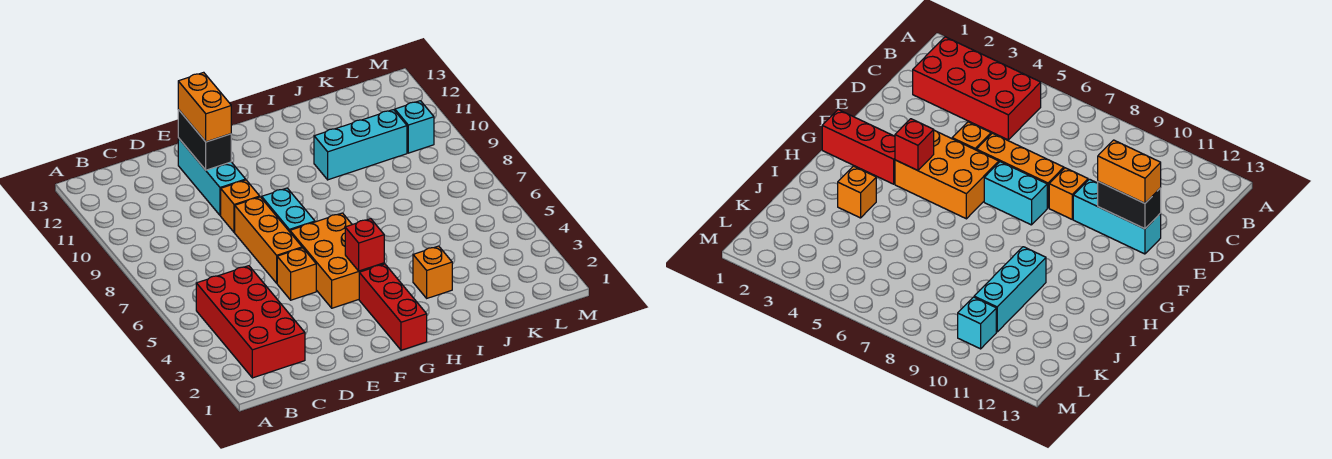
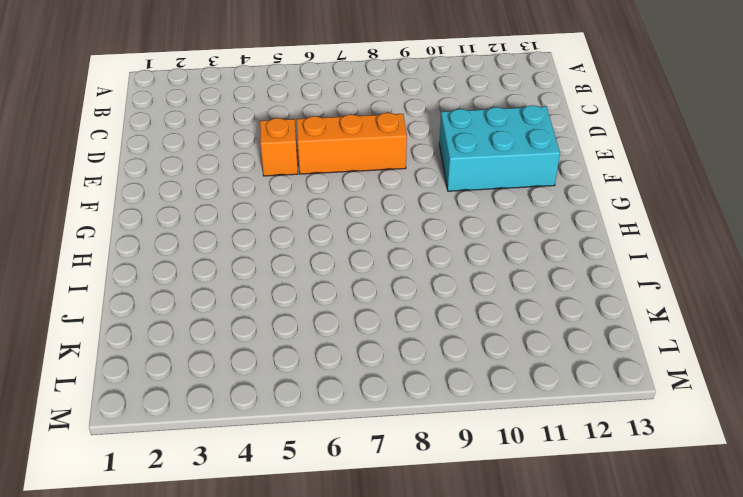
cyan 2x3 brick [439,105,560,191] -> cyan 1x3 brick [178,138,246,215]
none -> red 2x4 brick [196,266,305,378]
none -> orange 1x1 brick [221,180,260,232]
none -> orange 2x3 brick [290,213,384,308]

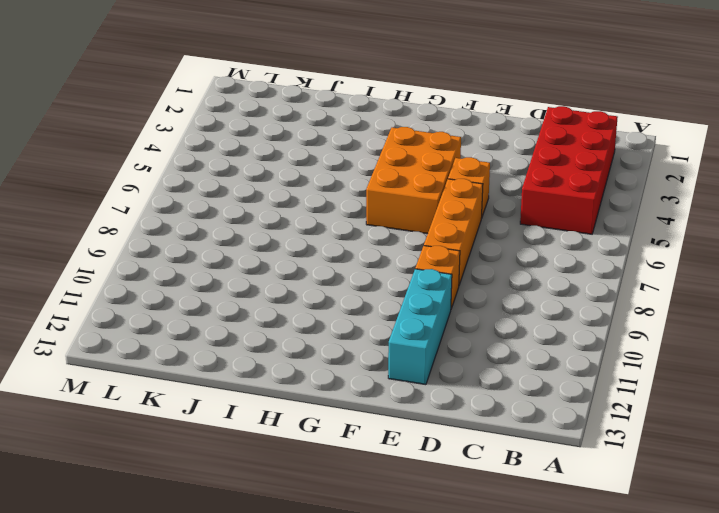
none -> cyan 1x2 brick [262,188,315,232]
none -> red 1x3 brick [359,264,427,350]
none -> orange 1x1 brick [413,246,452,298]

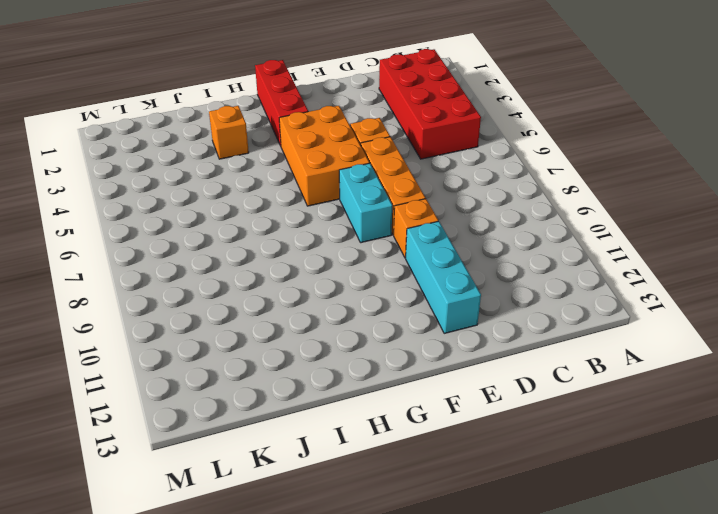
none -> cyan 1x3 brick [314,110,407,180]
none -> cyan 1x1 brick [395,101,434,153]
none -> black 1x2 brick [178,110,231,170]

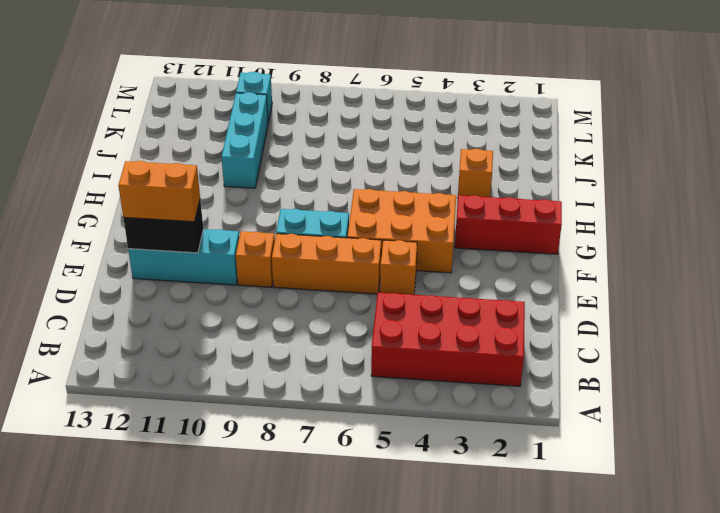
none -> red 1x1 brick [345,219,384,271]

